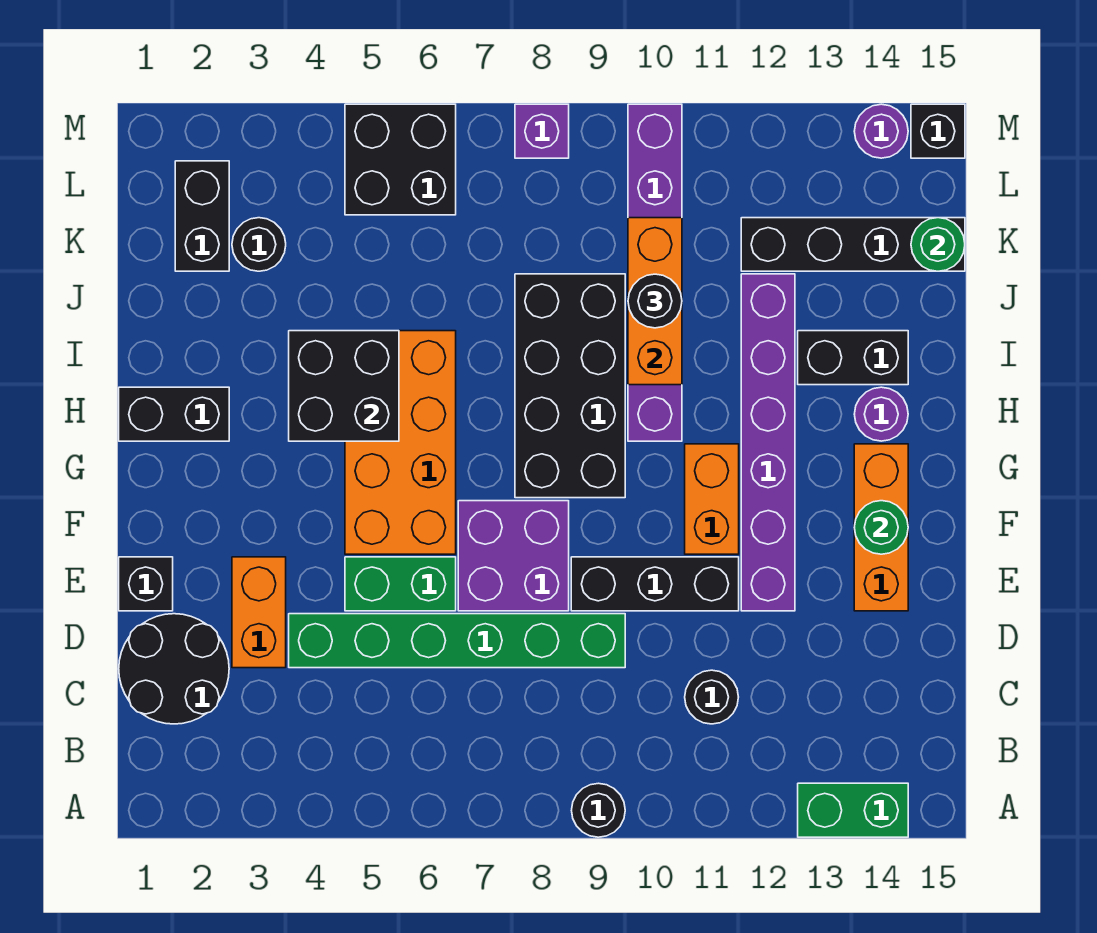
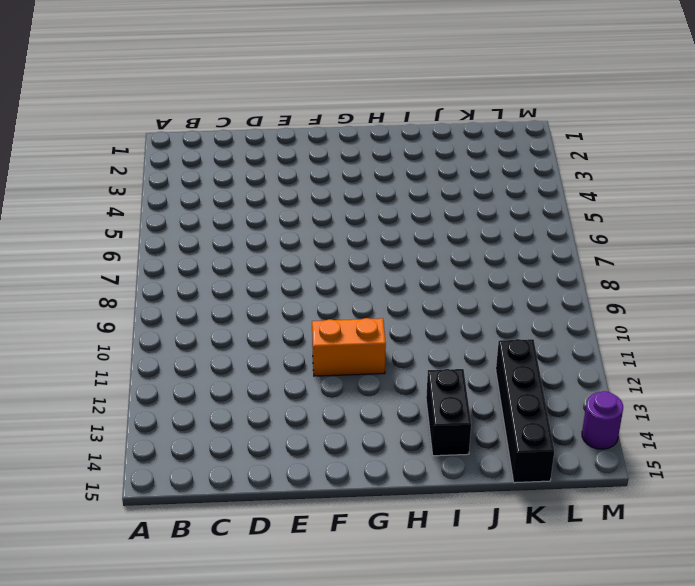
none -> black 1x1 round brick [572,783,625,837]
none -> green 1x2 brick [798,783,908,837]
none -> black 2x2 round brick [119,614,229,724]
none -> black 1x1 round brick [685,670,738,724]

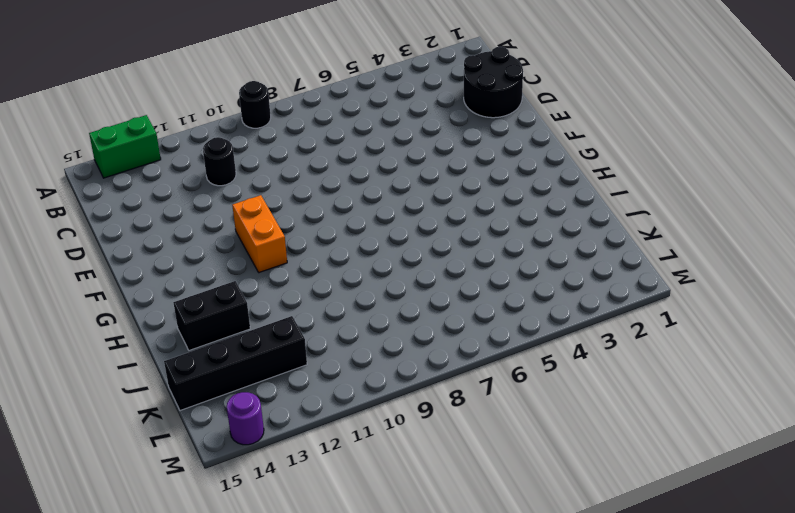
none -> orange 1x2 brick [232,557,286,668]
none -> green 1x6 brick [289,614,625,668]
none -> black 1x1 brick [119,557,173,611]
none -> green 1x2 brick [345,557,456,611]

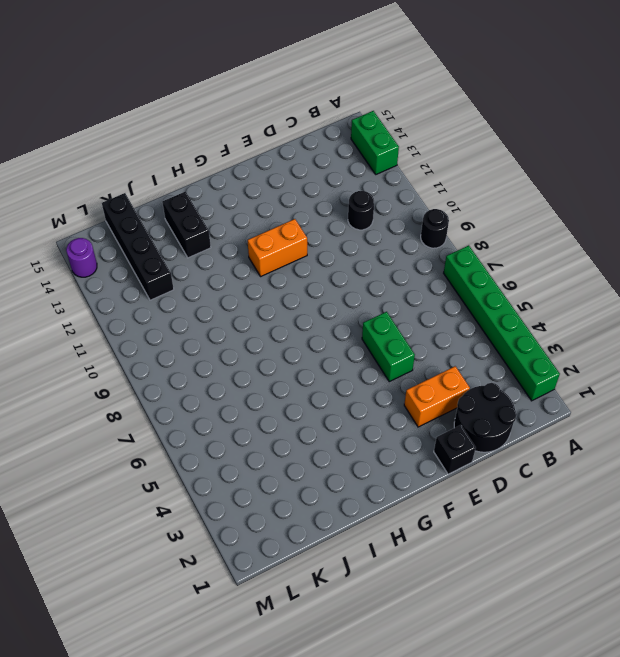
green 1x6 brick [444,245,560,401] -> green 1x6 brick moved to [289,614,625,668]
none -> purple 2x2 brick [458,501,569,611]
none -> black 1x3 brick [571,557,739,611]
none -> purple 1x6 brick [741,274,795,611]
none -> orange 1x3 brick [854,444,908,611]

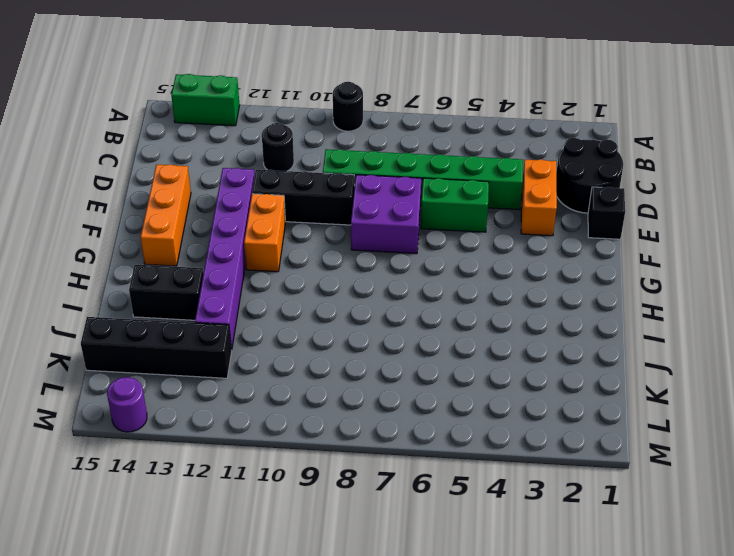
none -> orange 2x4 brick [345,331,456,554]
none -> black 2x4 brick [515,274,625,498]
none -> black 1x2 brick [119,387,229,441]
none -> purple 1x6 brick [628,104,682,441]

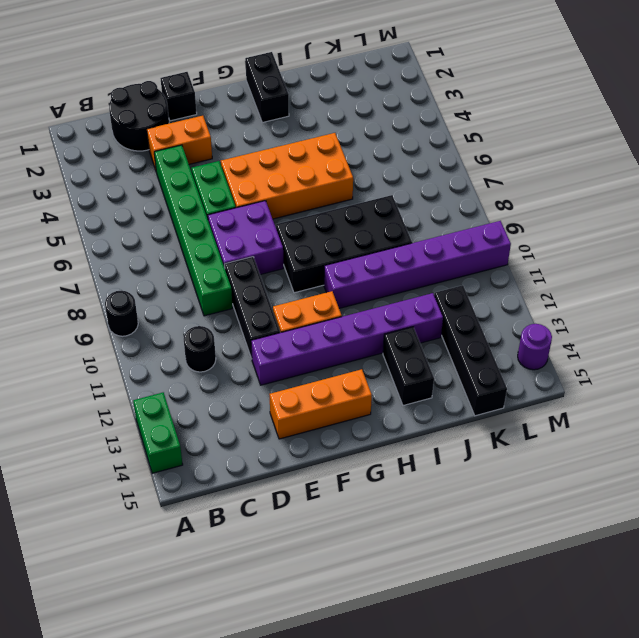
none -> purple 1x1 round brick [854,387,908,441]
none -> black 1x2 brick [175,161,229,271]
none -> black 1x1 round brick [232,218,286,271]
none -> black 2x2 brick [345,104,456,215]

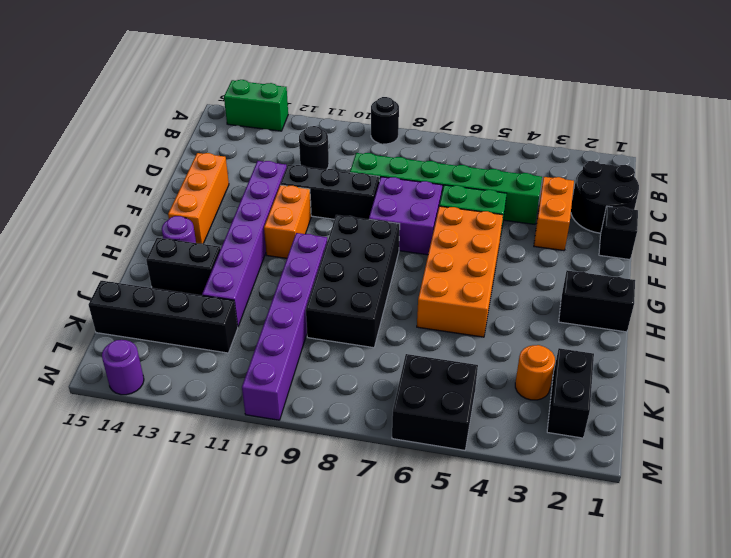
orange 1x1 round brick [515,345,555,400] -> black 1x1 round brick [232,218,286,271]
none -> purple 1x1 brick [515,104,569,158]
none -> black 1x1 brick [911,104,965,158]
none -> green 1x1 round brick [854,501,908,554]
none -> black 2x2 brick [289,331,399,441]

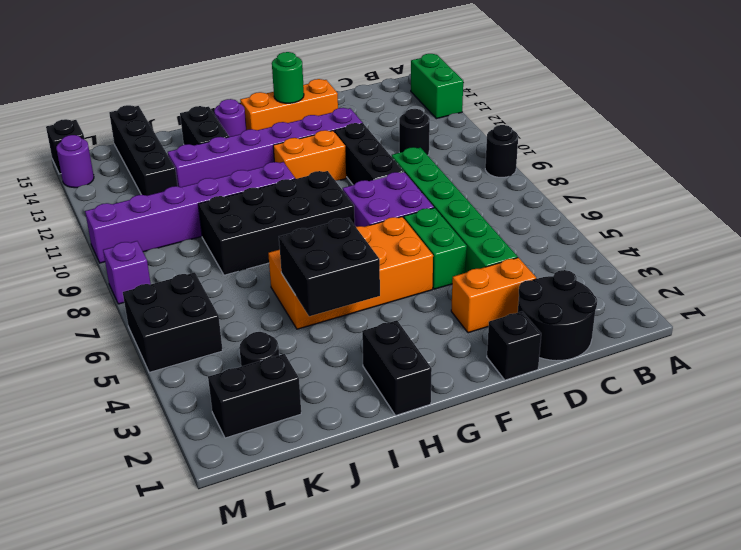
none -> orange 1x3 brick [628,218,682,385]
none -> green 1x1 round brick [911,218,965,271]
none -> black 1x1 round brick [628,274,682,328]

